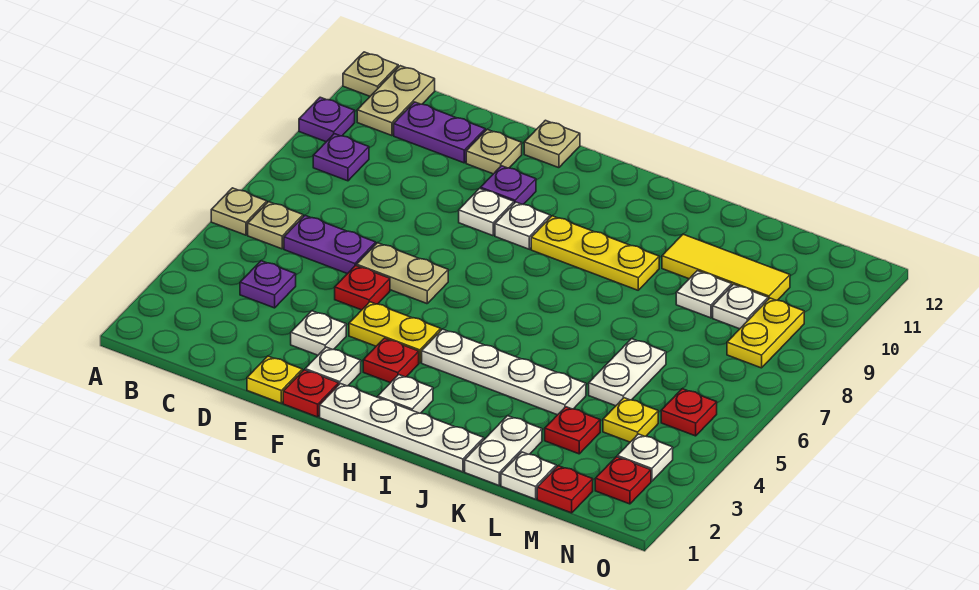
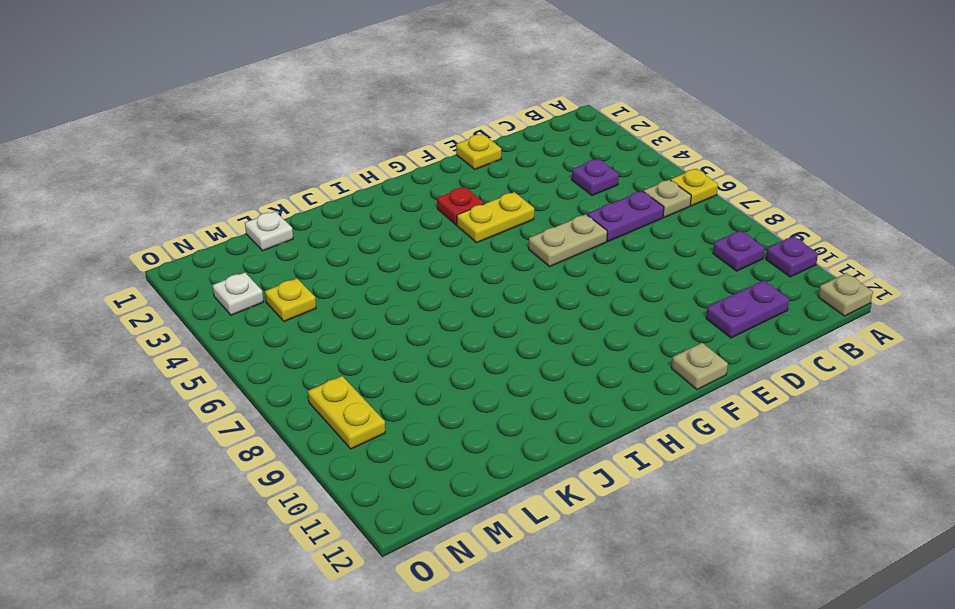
yellow 1x1 plate [671,169,718,206] -> tan 1x1 plate [211,188,267,235]
none -> tan 1x2 plate [357,66,435,136]
none -> white 1x1 plate [291,311,346,355]
none -> red 1x1 plate [335,265,390,310]
none -> tan 1x1 plate [466,129,522,174]

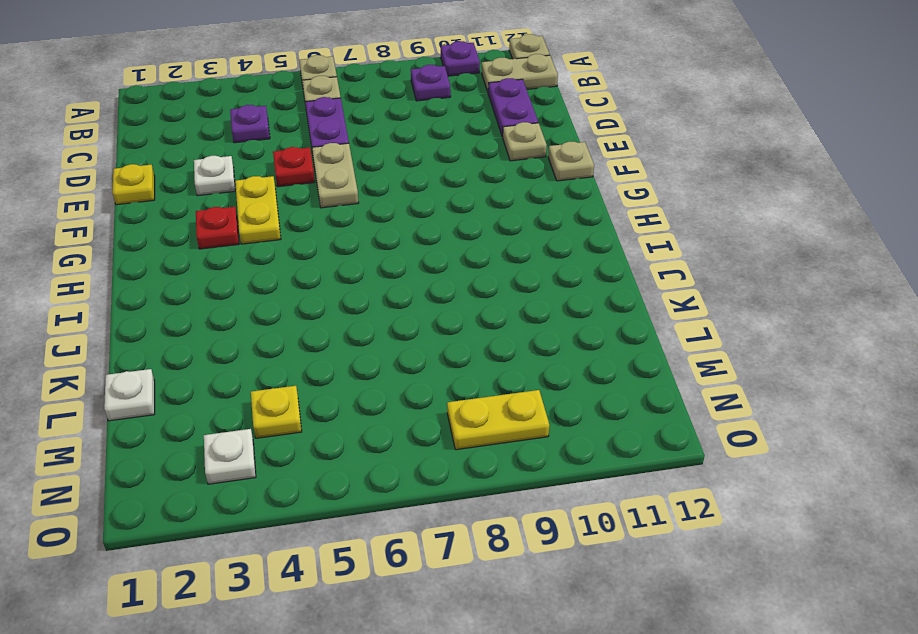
none -> red 1x1 plate [283,370,339,417]
none -> white 1x1 plate [305,347,361,386]
none -> white 1x1 plate [459,188,514,236]
none -> purple 1x1 plate [481,166,536,204]

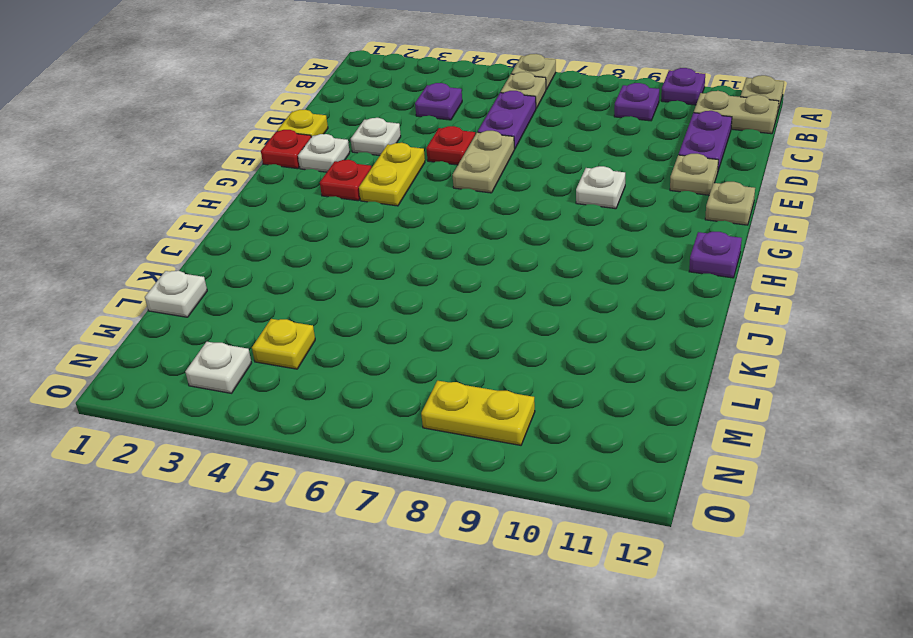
purple 1x1 plate [689,232,742,278] -> purple 1x1 plate moved to [481,166,536,204]
none -> white 1x4 plate [320,384,484,472]
none -> white 1x1 plate [495,202,550,249]
none -> white 1x1 plate [378,375,433,413]
none -> white 1x4 plate [422,329,586,415]

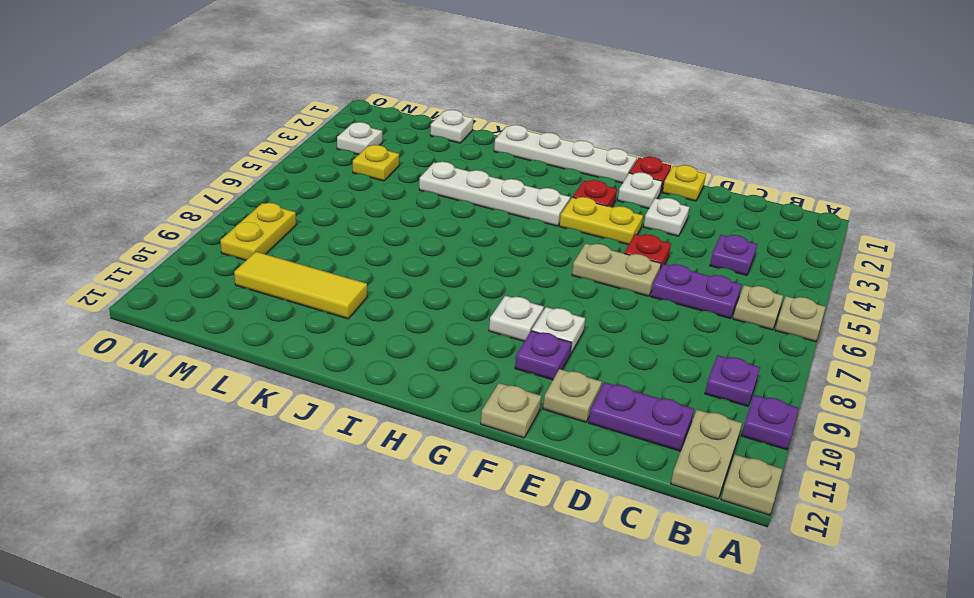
none -> white 1x1 plate [378,375,433,413]
none -> yellow 1x3 plate [531,216,659,290]
none -> white 1x2 plate [465,416,542,485]
none -> red 1x1 plate [545,407,600,454]

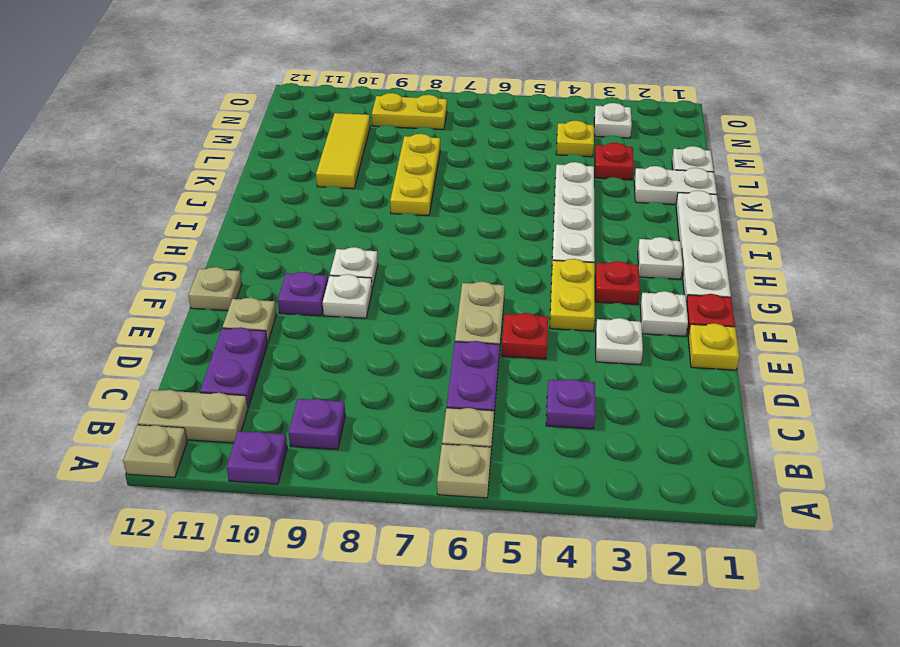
yellow 1x3 plate [390,134,440,216] -> yellow 1x3 plate moved to [531,216,659,290]
none -> white 1x2 plate [589,339,666,406]
none -> white 1x1 plate [676,271,732,318]
none -> red 1x1 plate [537,466,593,513]
none -> white 1x1 plate [713,284,768,329]

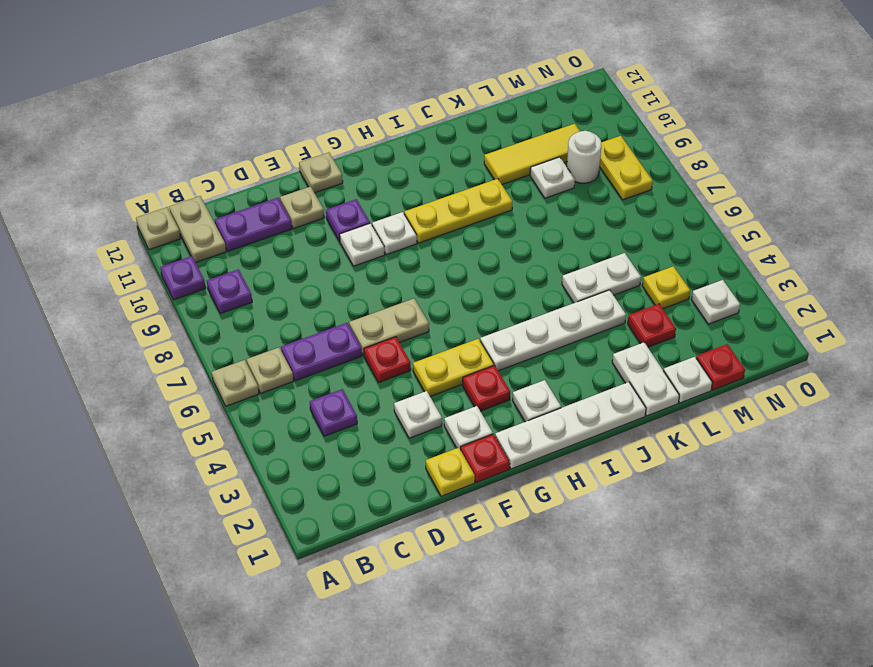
white 1x2 plate [562,253,641,303] -> white 1x2 plate turned to [589,339,666,406]
white 1x1 round brick [567,131,601,183] -> white 1x1 plate [713,284,768,329]
none -> red 1x1 plate [595,457,651,504]
none -> red 1x1 plate [661,389,717,436]

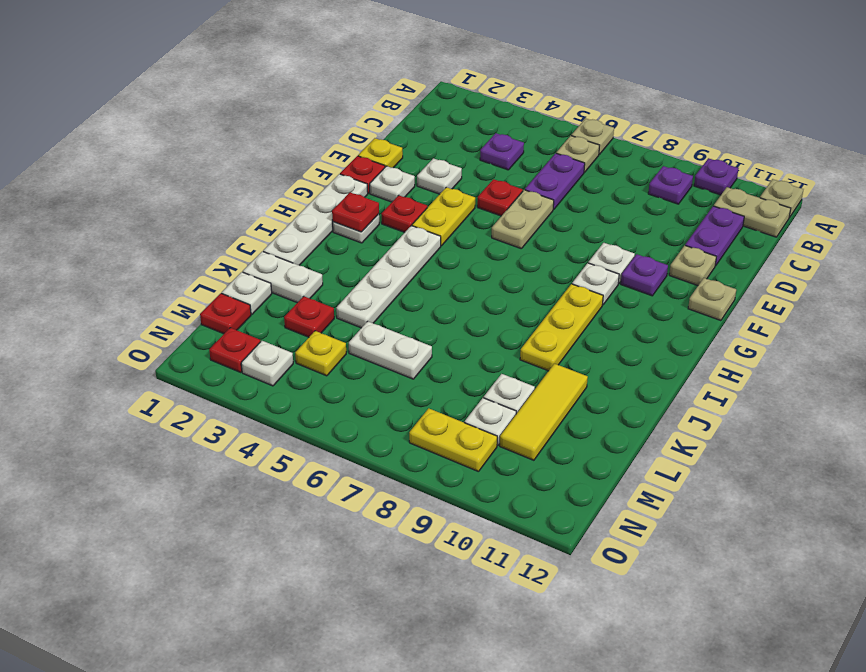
red 1x1 plate [332,192,379,232] -> red 1x1 plate moved to [661,389,717,436]

